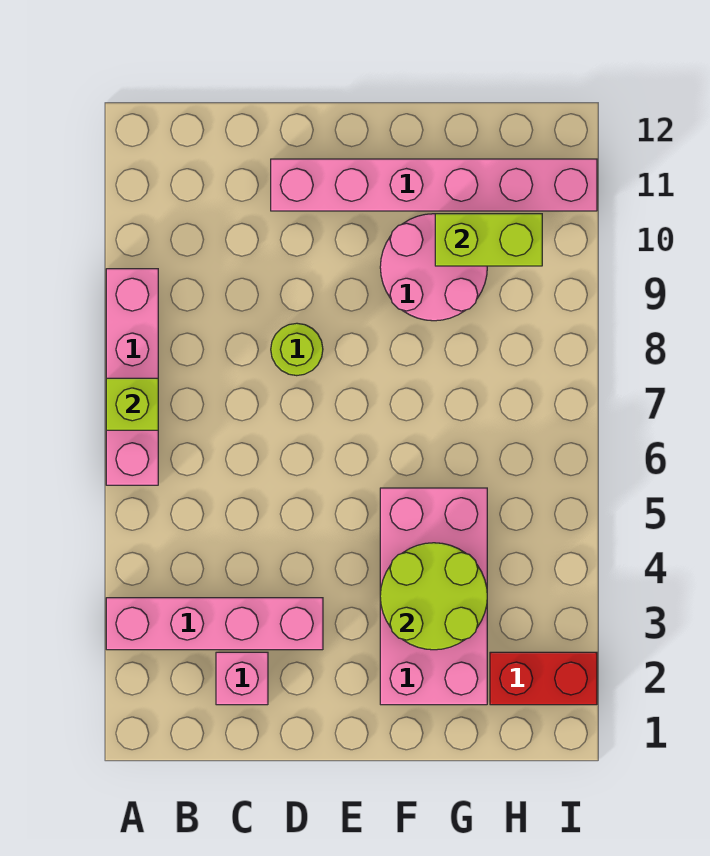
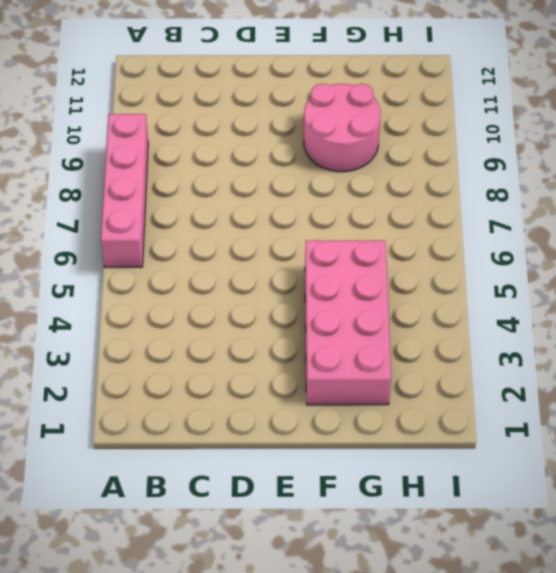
none -> pink 1x4 brick [106,598,323,650]
none -> pink 1x1 brick [216,652,268,705]

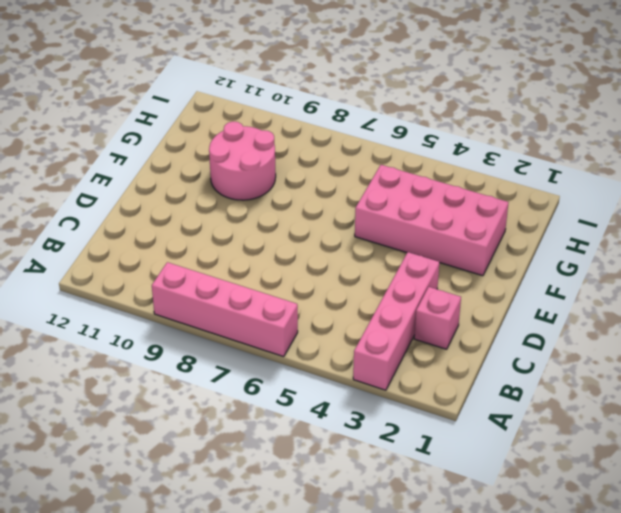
none -> lime 1x1 round brick [271,323,323,376]
none -> pink 1x6 brick [271,159,597,211]

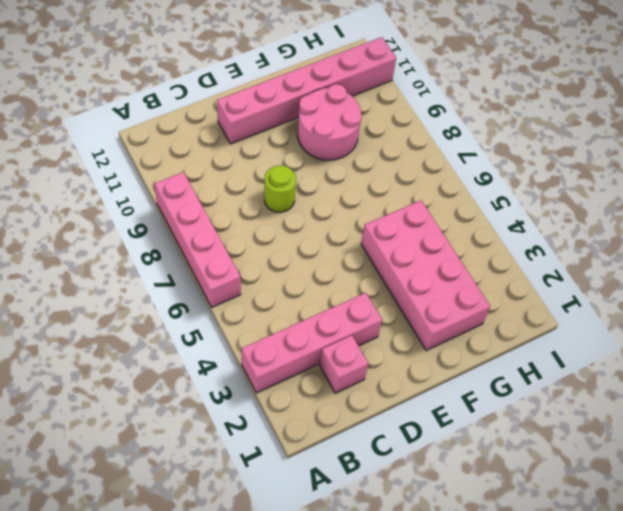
none -> red 1x2 brick [490,652,597,705]
none -> lime 1x1 brick [106,378,158,430]

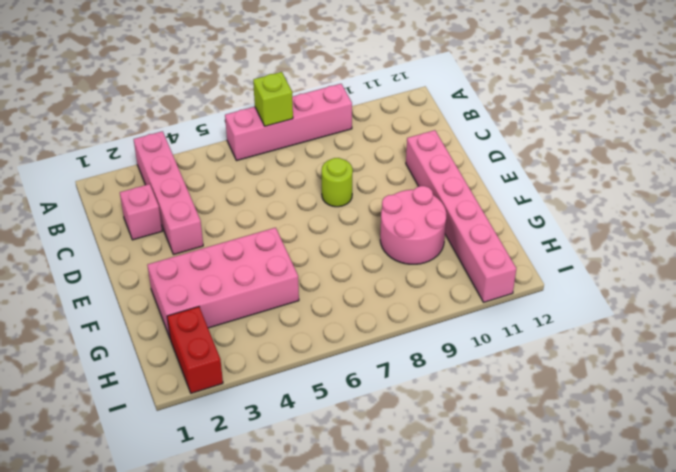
none -> lime 2x2 round brick [380,543,487,650]
none -> lime 1x2 brick [435,214,542,266]

